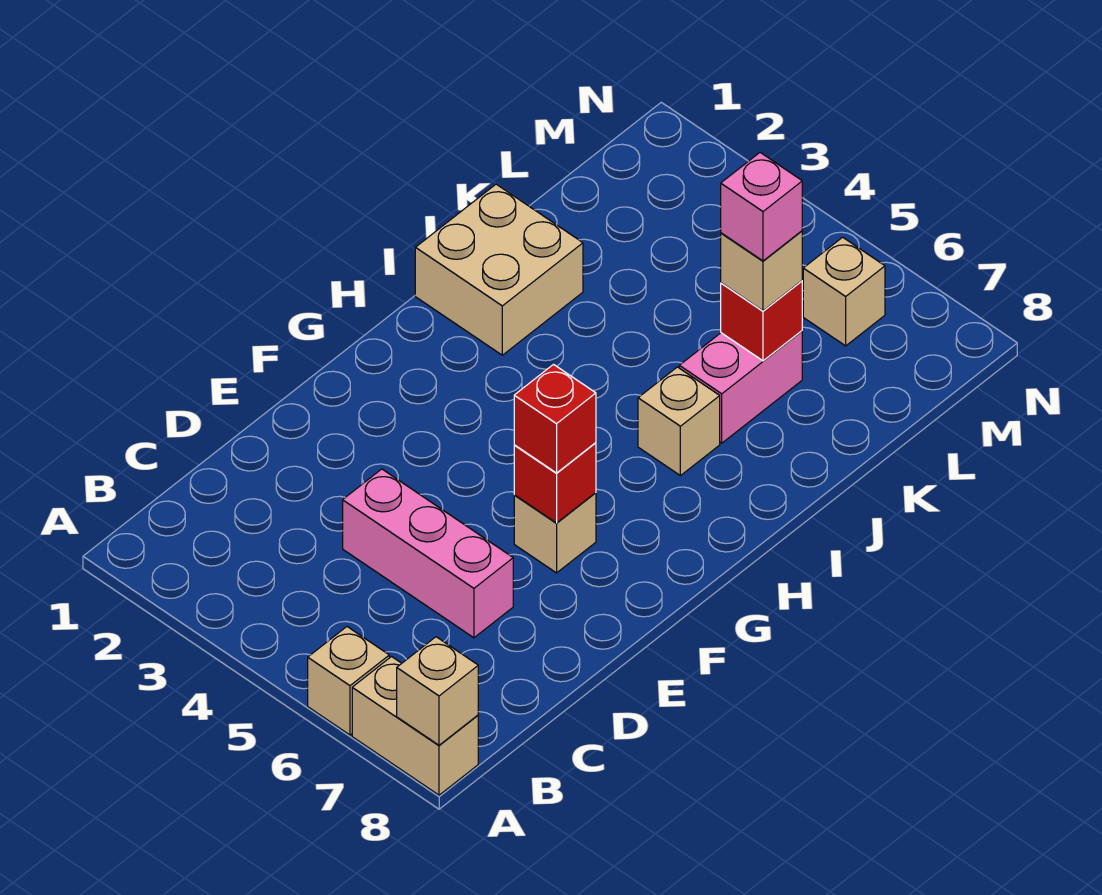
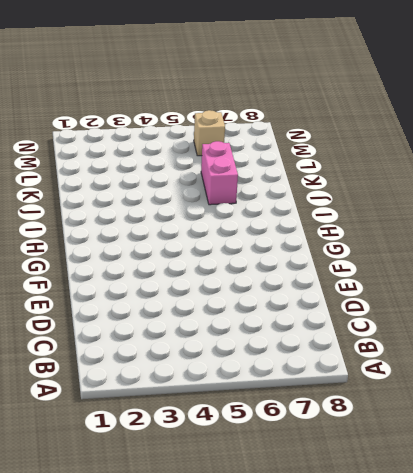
none -> tan 1x1 brick [308,627,389,735]
none -> tan 1x2 brick [352,657,478,795]
none -> pink 1x3 brick [343,469,513,638]

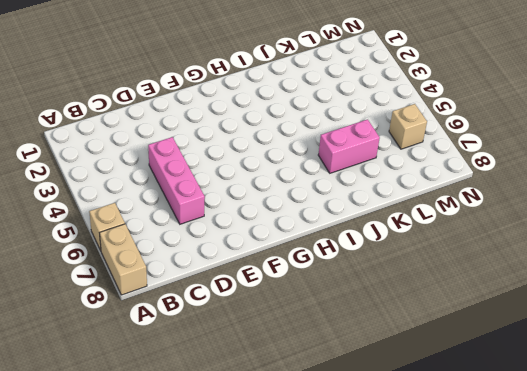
none -> tan 1x1 brick [514,493,596,573]
none -> tan 2x2 brick [415,184,583,355]
none -> tan 1x1 brick [638,367,720,476]

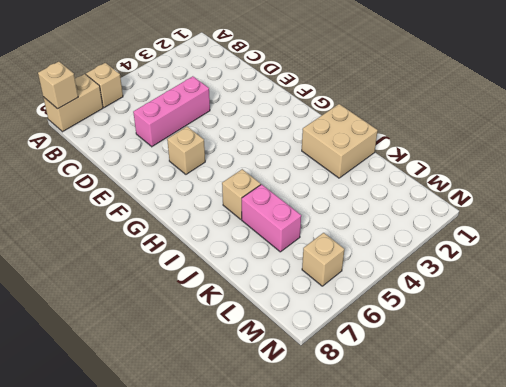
none -> red 1x1 brick [514,443,596,523]
none -> red 1x1 brick [721,281,802,361]
none -> red 1x1 brick [514,365,596,473]

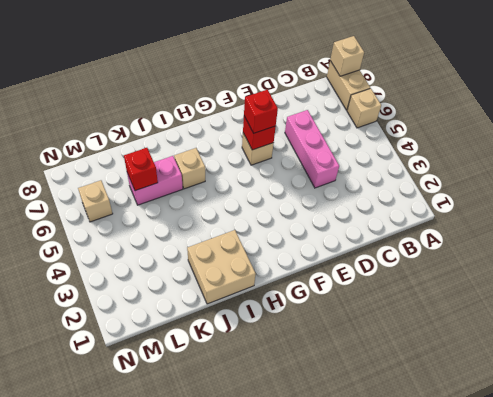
none -> tan 1x1 brick [721,231,802,311]
none -> pink 1x1 brick [721,153,802,261]

